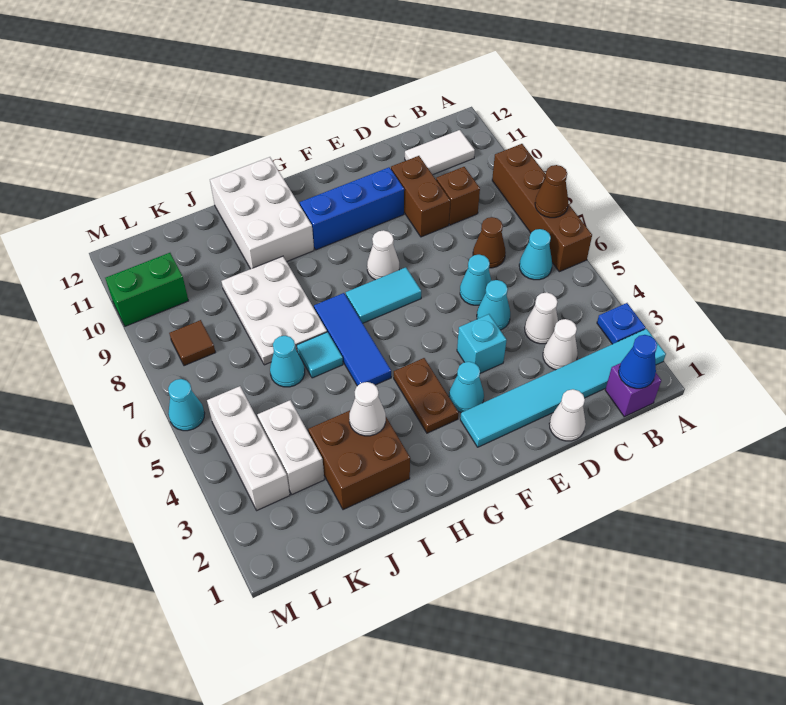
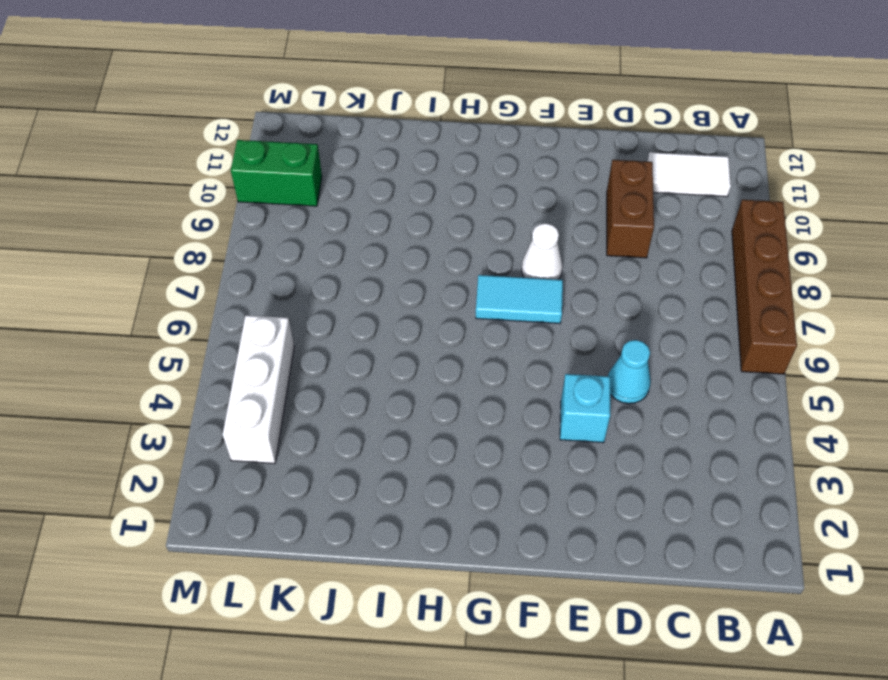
none -> cyan 1x6 tile [460,329,666,447]
none -> blue 1x1 plate [597,303,646,344]
none -> purple 1x1 brick [605,363,661,417]
none -> cyan 1x1 cone [519,229,552,280]

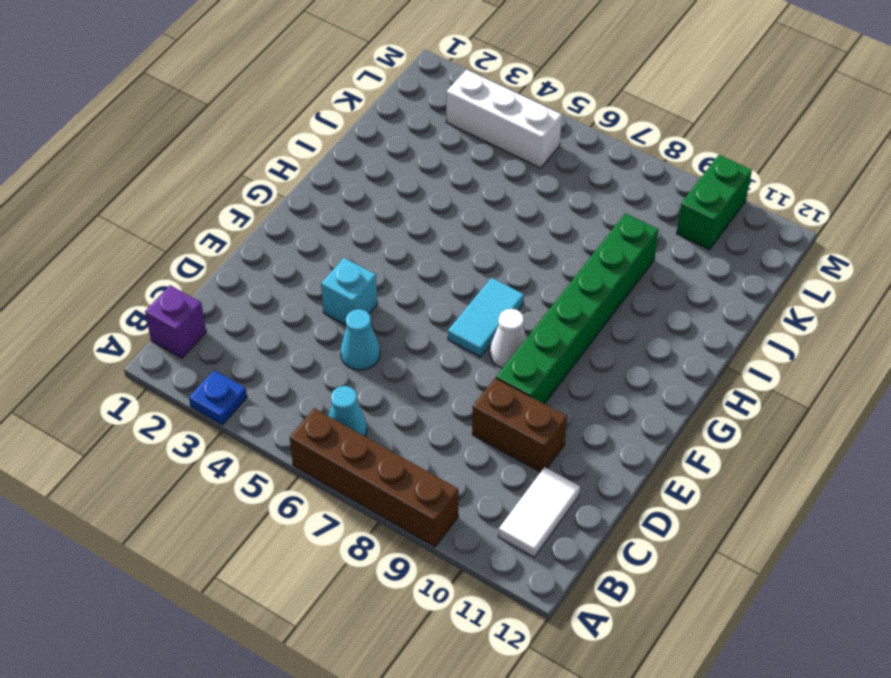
green 1x6 brick [496,213,659,404] -> white 2x3 plate [222,256,327,365]
none -> cyan 1x6 tile [460,329,666,447]
none -> white 1x1 cone [543,319,578,370]
none -> white 1x1 cone [525,292,558,344]
none -> brown 1x1 cone [473,217,506,268]

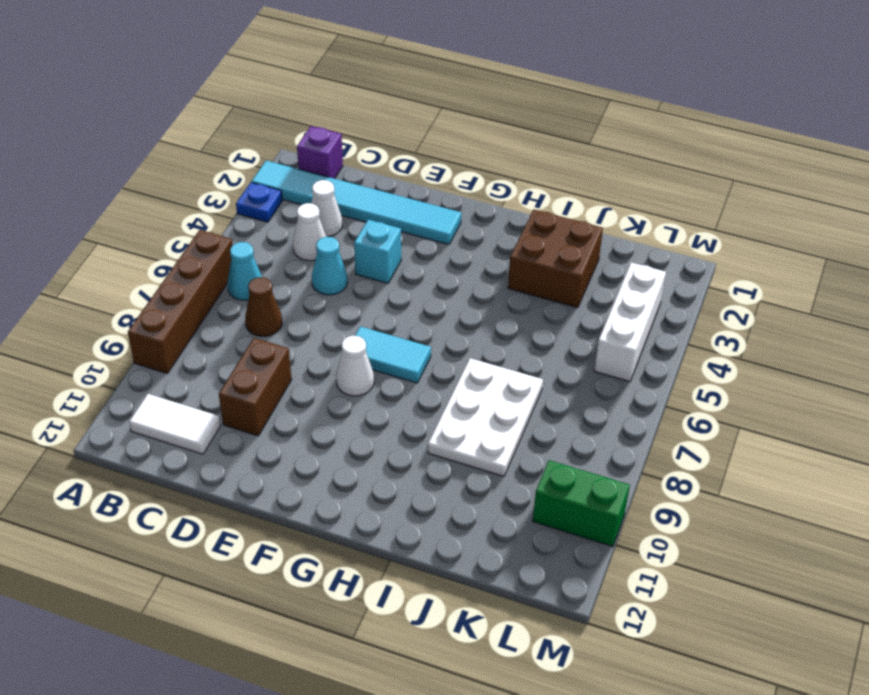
none -> brown 1x1 brick [436,167,480,225]
none -> white 1x1 cone [549,389,586,441]
none -> cyan 1x1 cone [460,255,491,305]
none -> blue 1x3 brick [300,167,404,250]

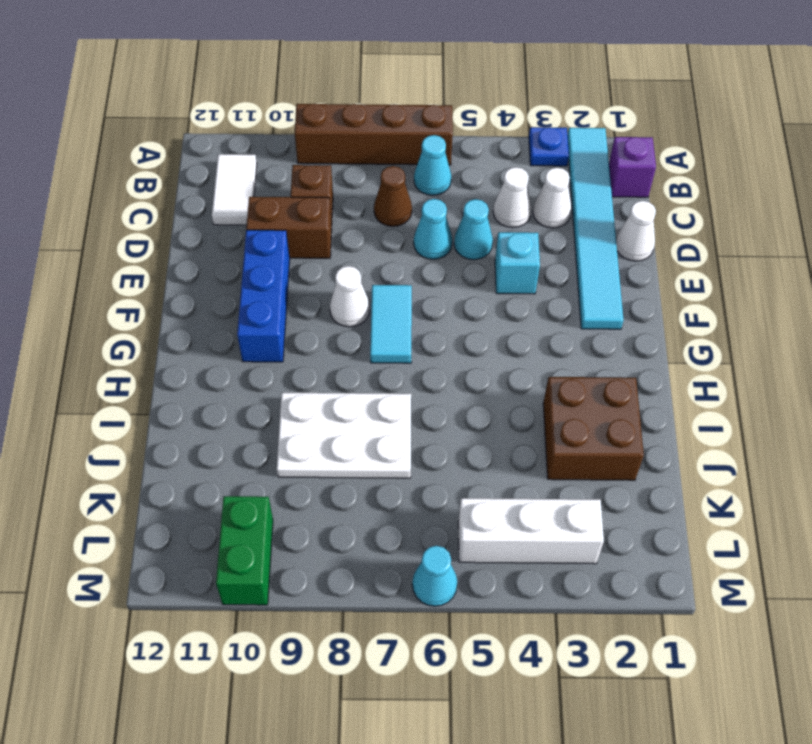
none -> cyan 1x1 cone [449,362,484,413]
none -> brown 1x2 plate [394,358,458,433]
none -> blue 1x3 tile [314,293,391,386]
none -> white 2x3 brick [210,157,314,269]

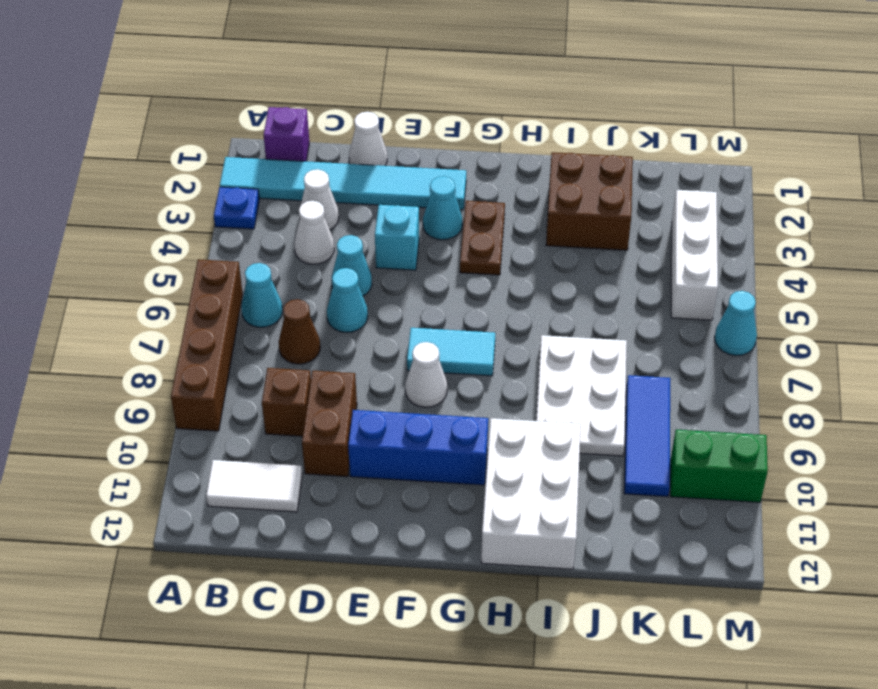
blue 1x3 tile [624,375,670,497] -> blue 1x3 tile moved to [314,293,391,386]
none -> cyan 1x1 tile [297,332,343,378]
none -> cyan 1x1 cone [270,336,305,387]
none -> white 1x2 brick [257,400,325,494]
none -> brown 1x1 tile [169,320,215,366]

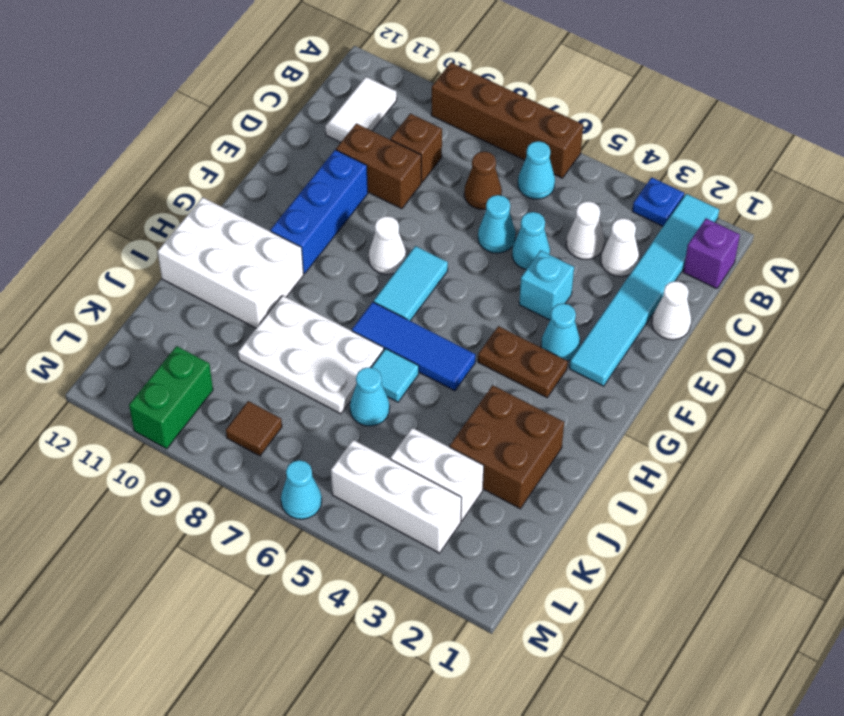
none -> brown 1x1 cone [535,165,568,218]
none -> blue 1x1 cone [619,335,657,389]
none -> white 1x1 cone [349,382,386,436]

